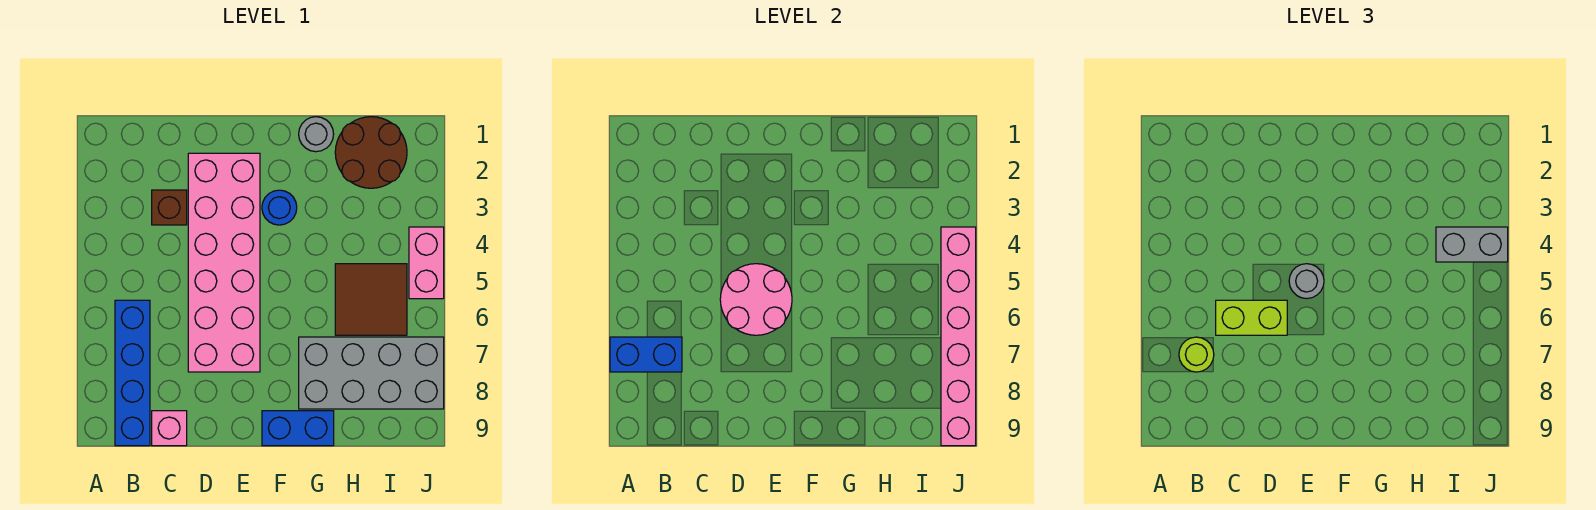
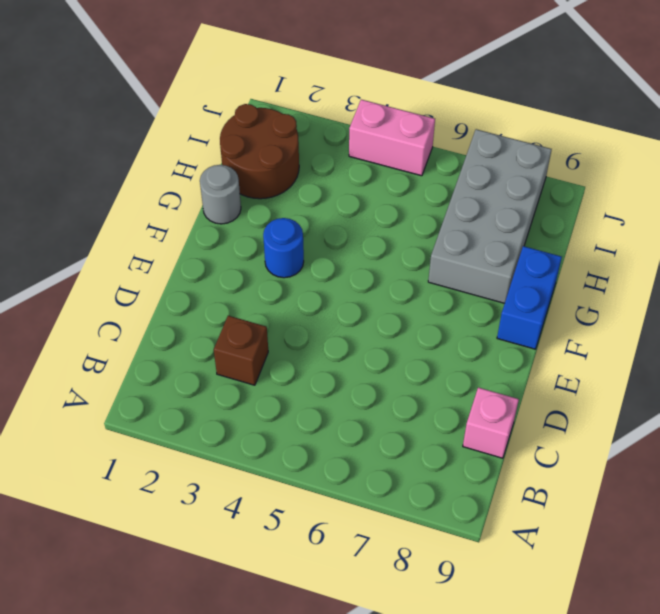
none -> blue 1x4 brick [115,300,150,446]
none -> pink 2x6 brick [188,153,260,372]
none -> brown 2x2 tile [335,264,407,335]

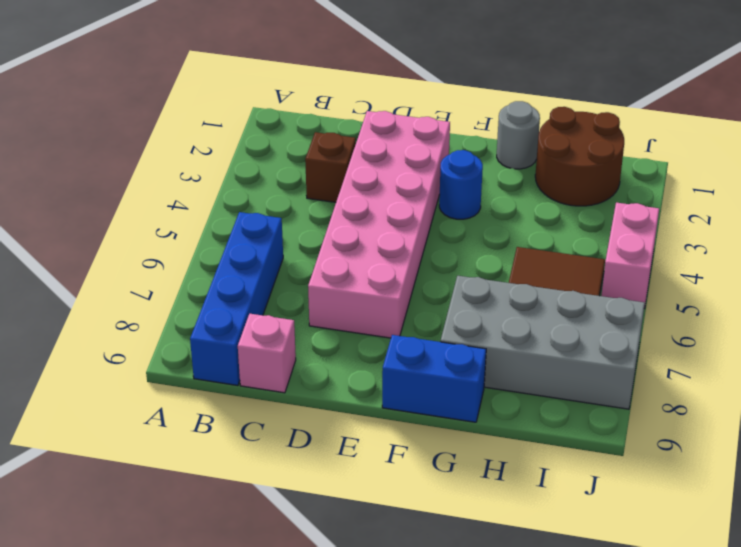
none -> blue 1x2 brick [610,337,682,372]
none -> pink 2x2 round brick [720,264,792,335]
none -> pink 1x6 brick [941,227,976,446]

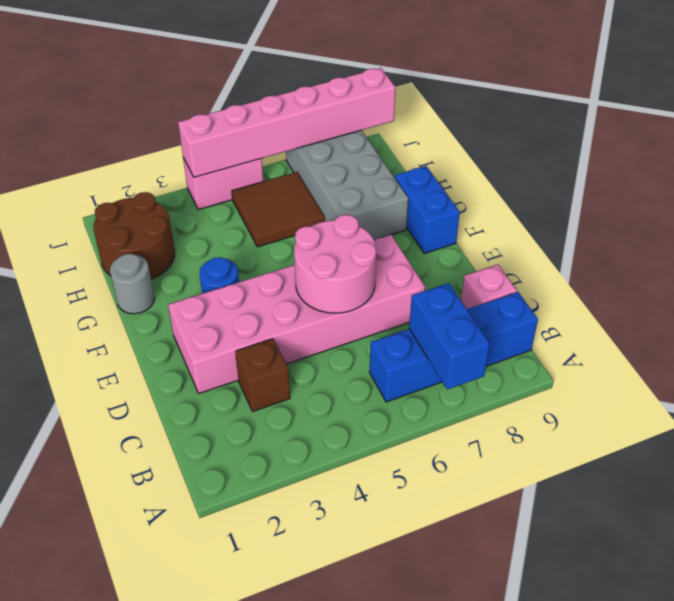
none -> lime 1x1 round brick [1179,337,1214,372]
none -> lime 1x2 brick [1216,300,1287,335]
none -> grey 1x1 round brick [1289,264,1324,299]

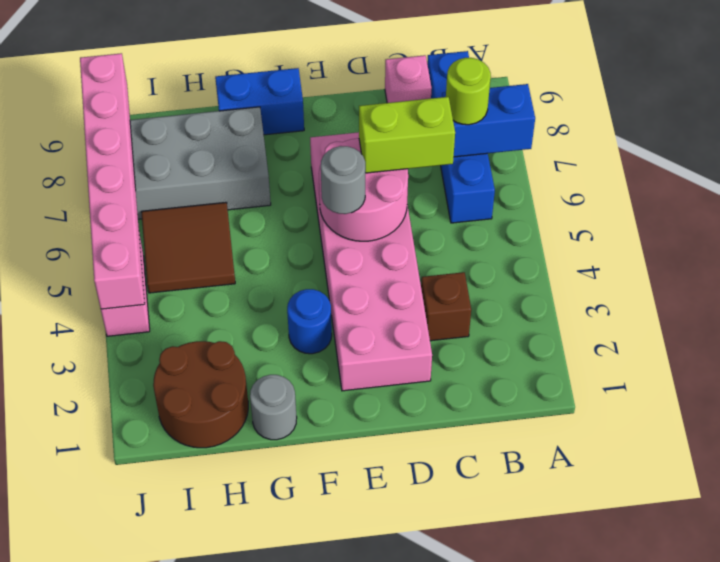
none -> grey 1x2 brick [1436,227,1508,262]

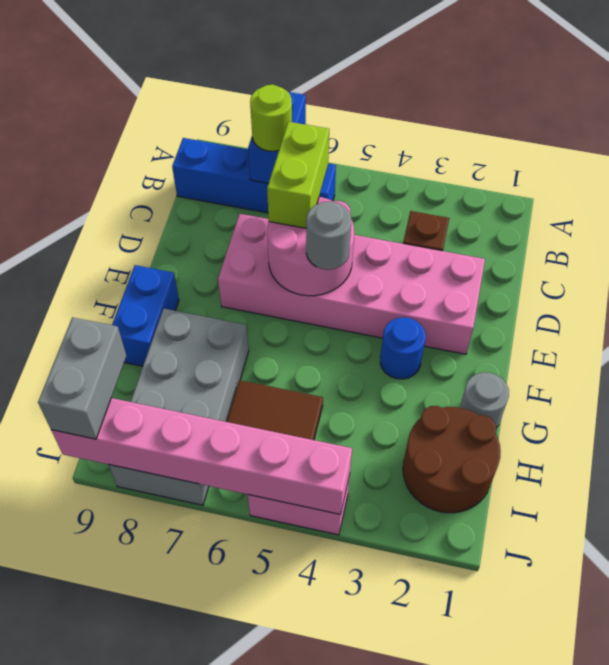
grey 1x2 brick [38,317,126,439] -> grey 1x2 brick moved to [1436,227,1508,262]
none -> pink 1x1 brick [152,411,187,446]

